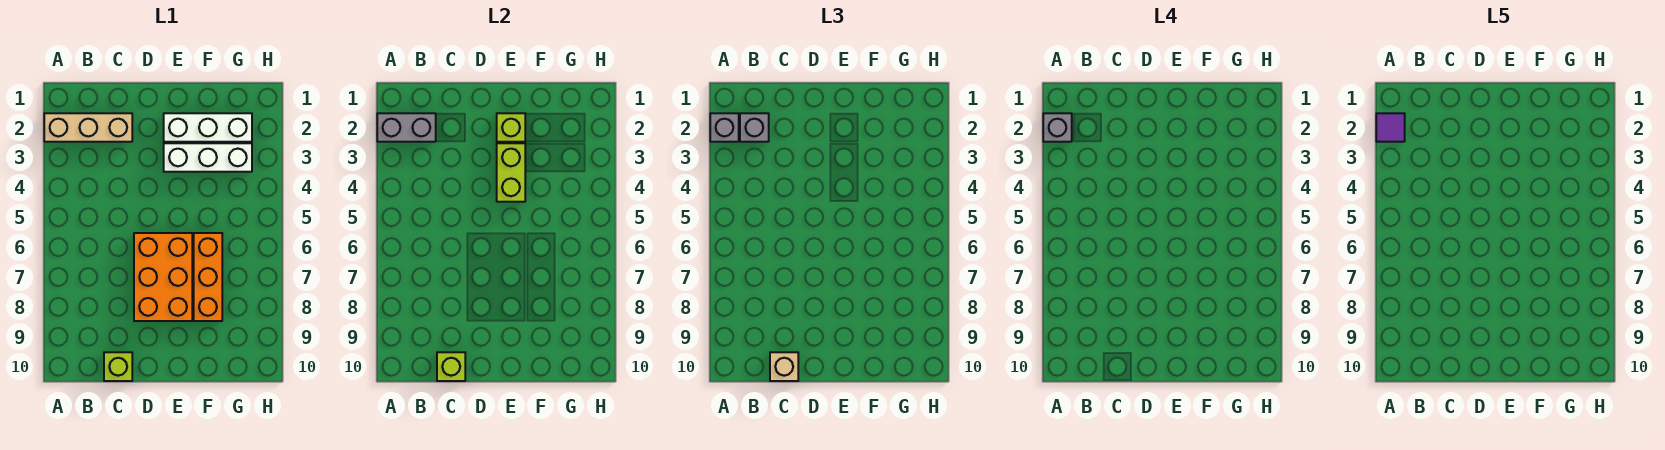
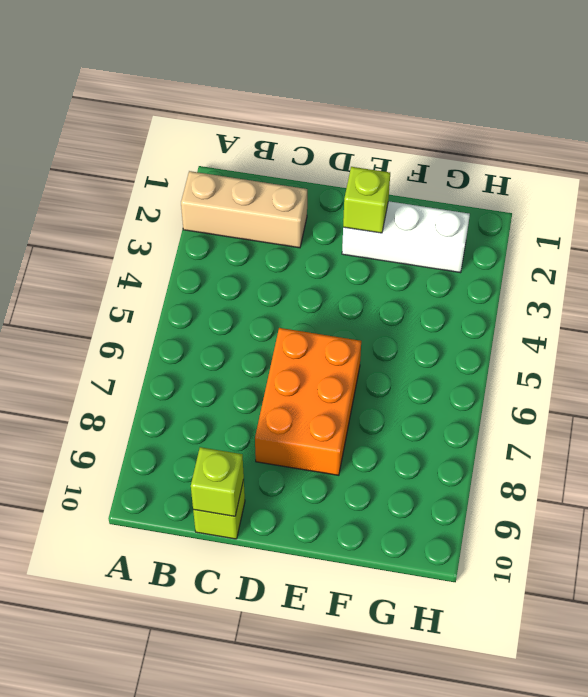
none -> white 1x3 brick [164,143,252,172]
none -> orange 1x3 brick [194,233,222,321]
none -> grey 1x2 brick [377,113,436,142]

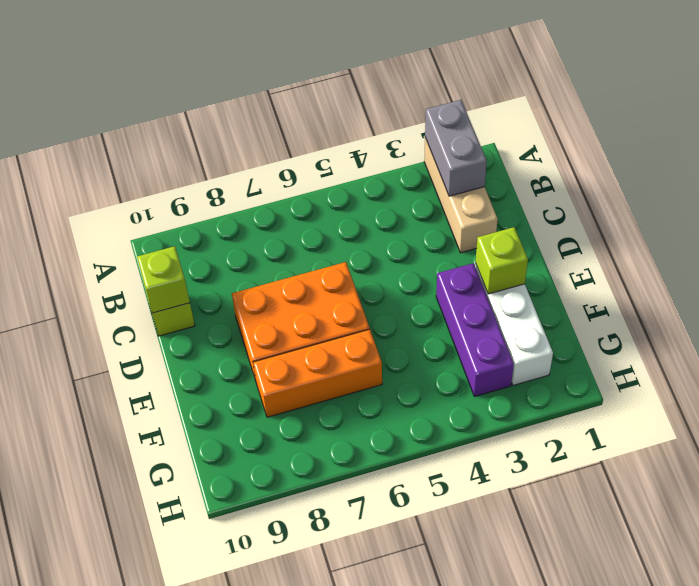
purple 1x3 brick [436,263,514,397] -> white 1x3 brick [164,143,252,172]
none -> lime 1x2 brick [497,143,525,202]
none -> grey 1x1 brick [710,113,739,142]
none -> grey 1x1 brick [740,113,769,142]

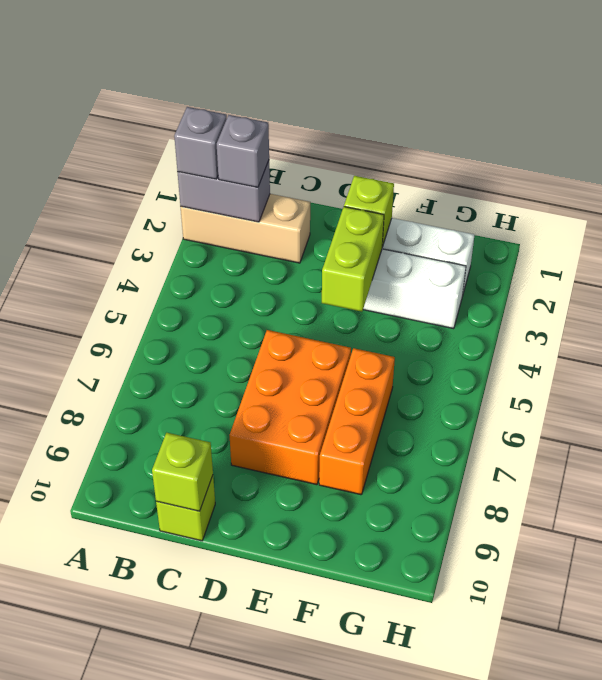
none -> tan 1x1 brick [770,352,798,381]
none -> grey 1x1 brick [1043,113,1072,142]
none -> purple 1x1 tile [1376,113,1405,142]

